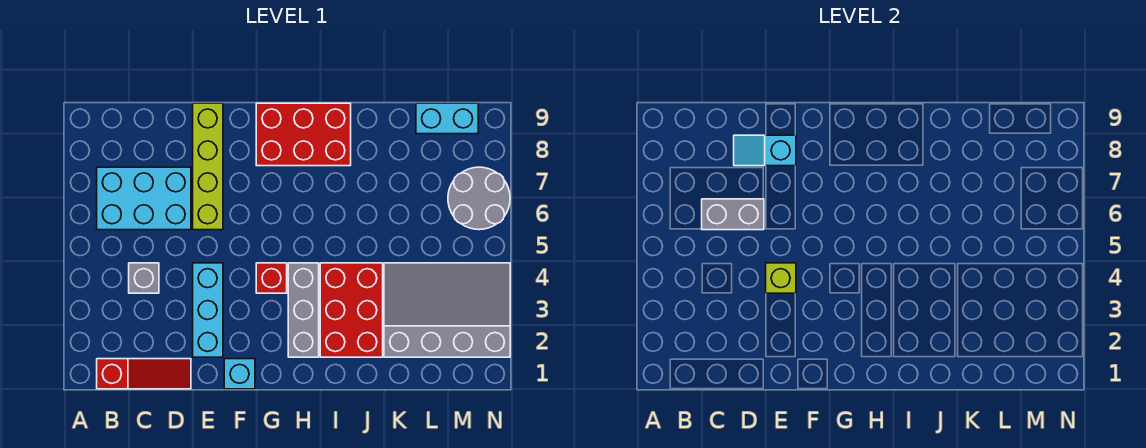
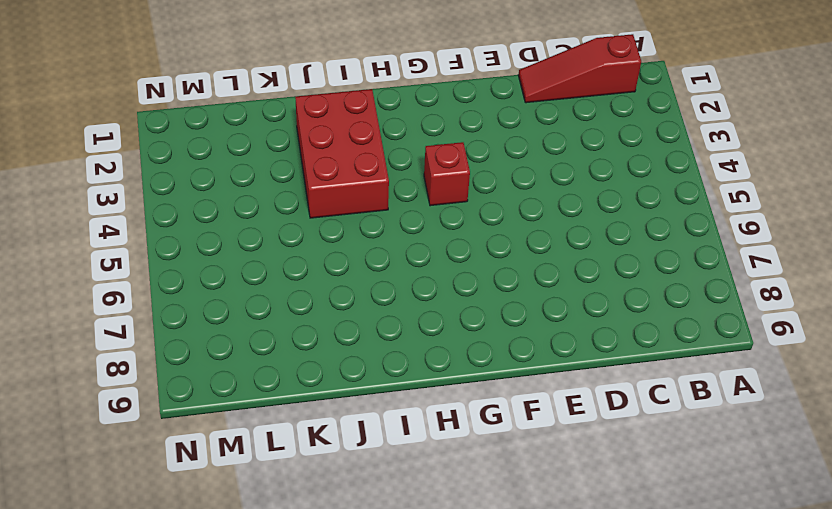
none -> cyan 2x3 brick [97,167,191,230]
none -> grey 1x1 brick [129,263,159,293]
none -> cyan 1x3 brick [193,263,223,357]

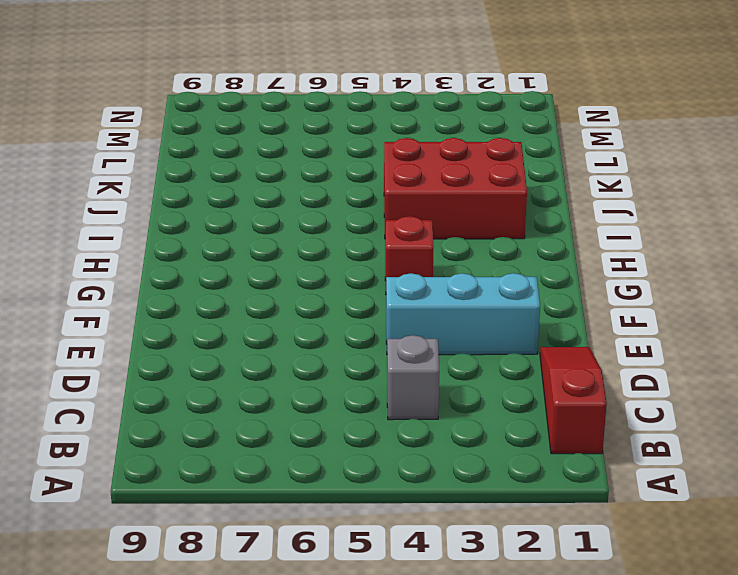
none -> cyan 2x3 brick [97,167,191,230]
none -> lime 1x4 brick [193,103,223,230]
none -> cyan 1x1 brick [224,359,255,389]

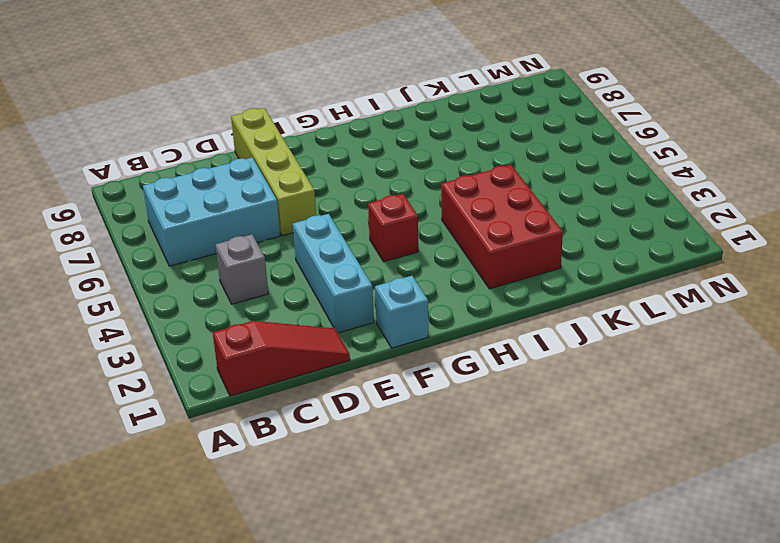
none -> red 2x3 brick [256,103,351,166]
none -> grey 1x3 brick [288,263,319,357]
none -> grey 3x4 slope [384,263,510,357]

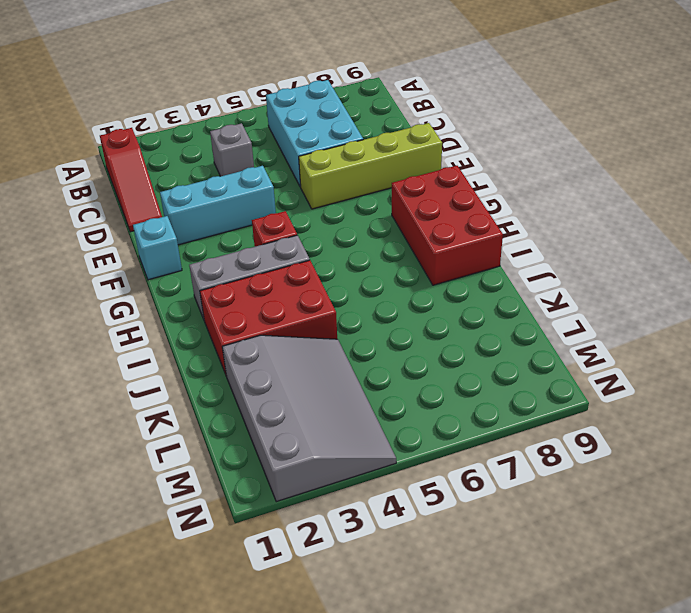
none -> cyan 1x2 brick [416,103,478,134]
none -> grey 2x2 round brick [448,167,510,230]
none -> grey 1x2 brick [702,199,764,230]

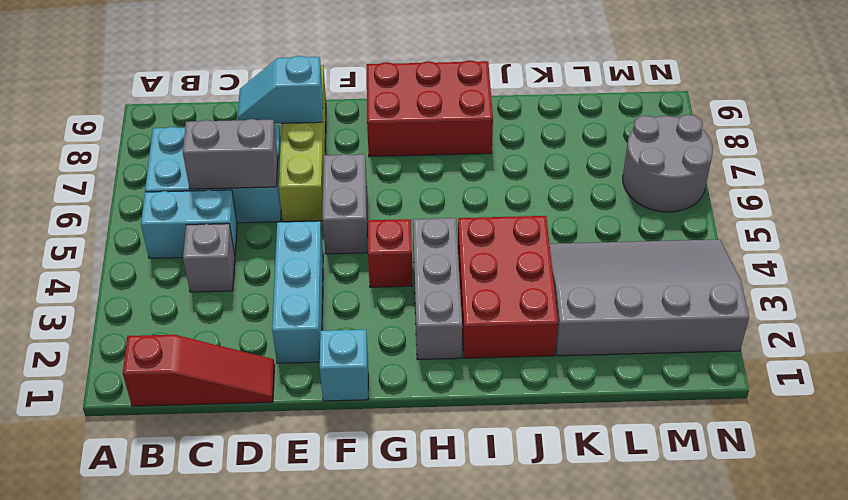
cyan 1x2 brick [141,190,237,258] -> cyan 1x2 brick moved to [416,103,478,134]
grey 1x2 brick [322,154,367,254] -> none
none -> lime 1x1 brick [766,263,796,293]

